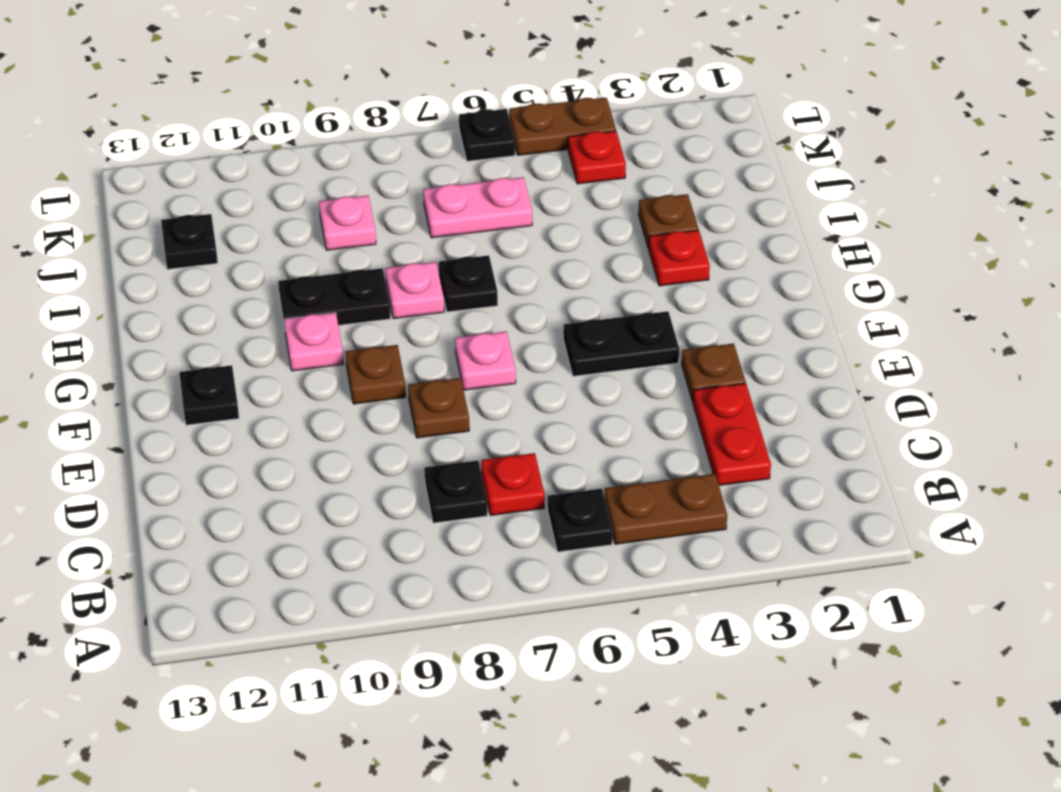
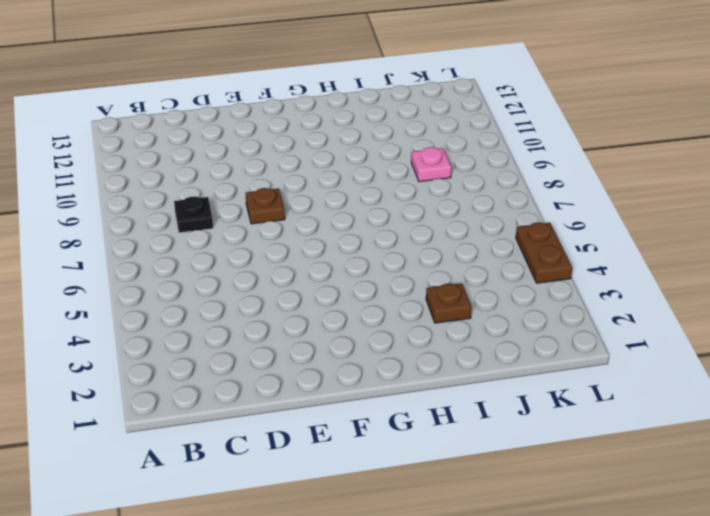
none -> brown 1x2 plate [605,474,727,544]
none -> black 1x1 plate [548,489,613,552]
none -> red 1x2 plate [693,383,771,485]

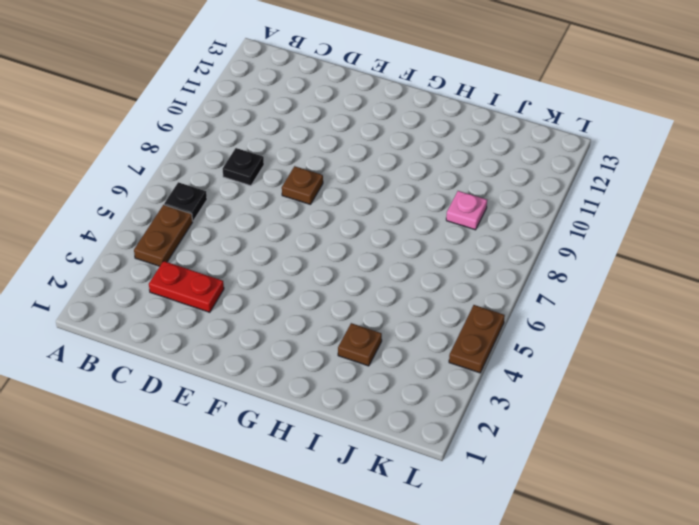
none -> red 1x1 plate [481,453,545,516]
none -> brown 1x1 plate [682,343,746,402]
none -> black 1x2 plate [563,311,679,376]

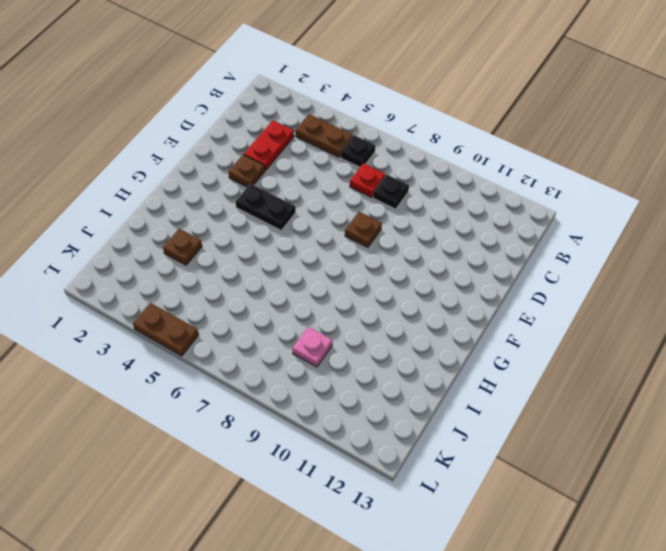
none -> pink 1x1 plate [455,331,516,390]
none -> brown 1x1 plate [346,345,406,404]
none -> black 1x1 plate [179,365,239,425]

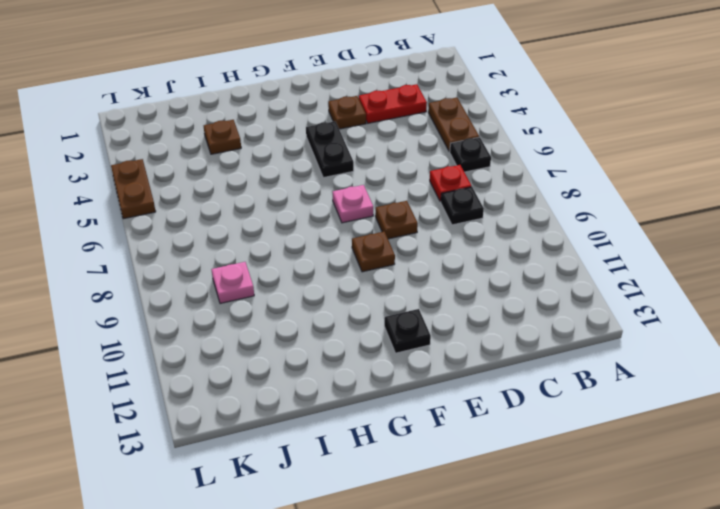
none -> pink 1x1 plate [284,313,343,371]
none -> red 1x1 plate [649,230,710,286]
none -> black 1x1 plate [439,255,498,312]

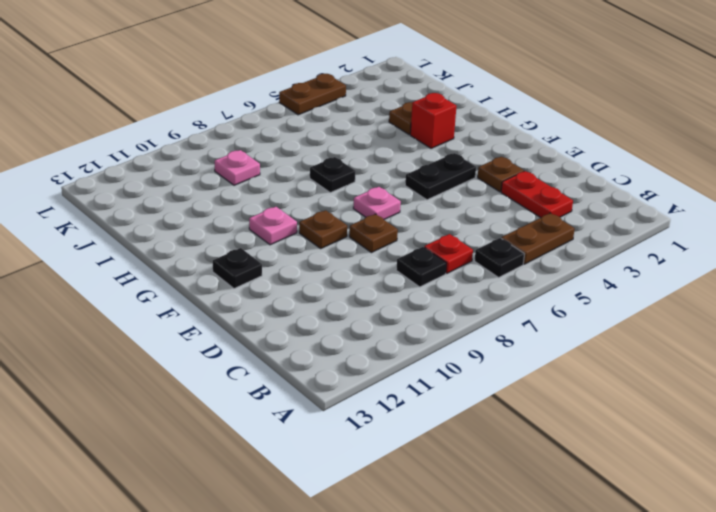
red 1x1 brick [410,93,456,148] -> red 1x1 plate [649,230,710,286]
none -> pink 1x1 plate [385,262,444,319]
none -> black 1x2 plate [278,268,391,327]
none -> pink 1x2 plate [423,177,532,238]

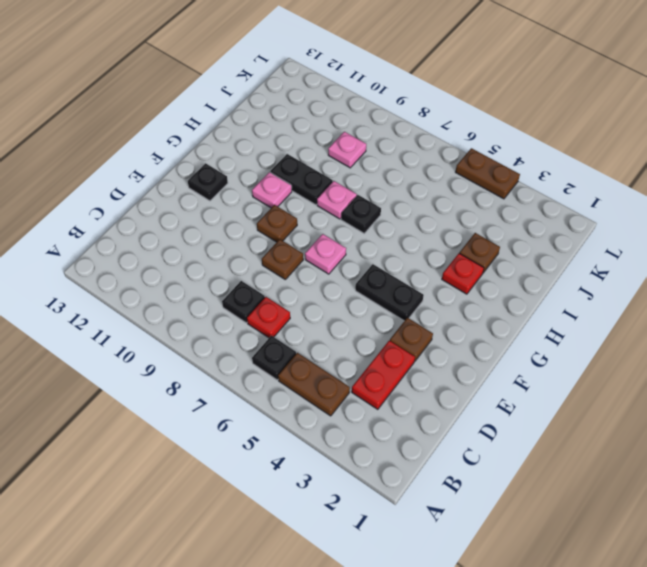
none -> pink 1x2 plate [423,177,532,238]
none -> black 1x1 plate [161,214,218,269]
none -> red 1x1 plate [568,131,626,184]

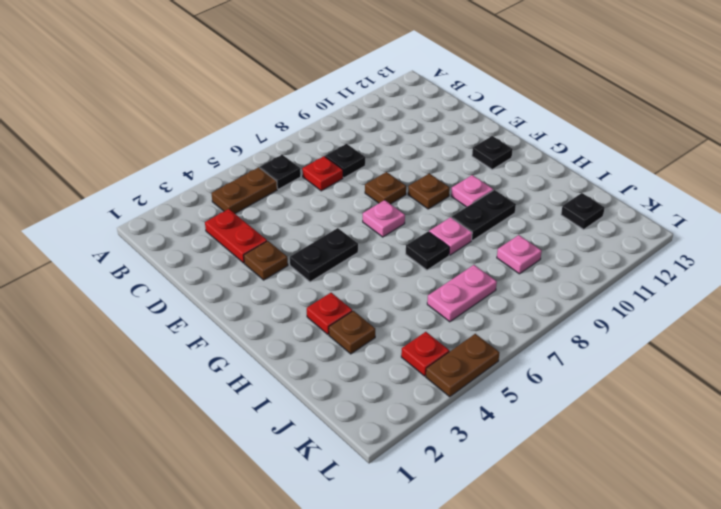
none -> black 1x1 plate [459,109,515,161]

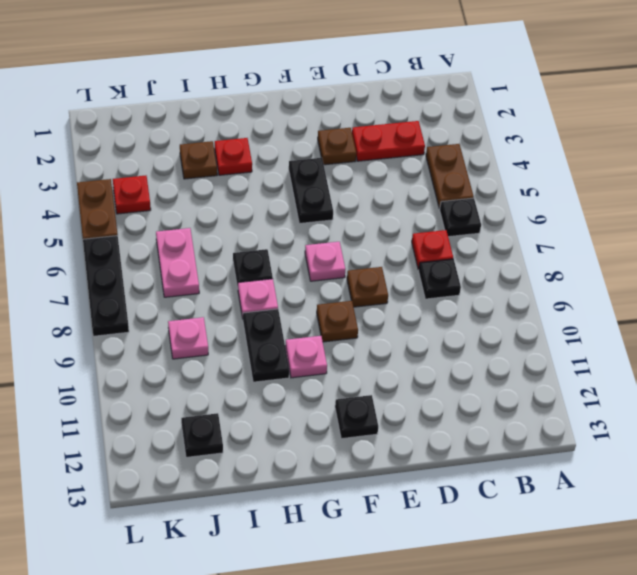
black 1x3 plate [83,236,129,336] -> black 1x1 plate [459,109,515,161]

